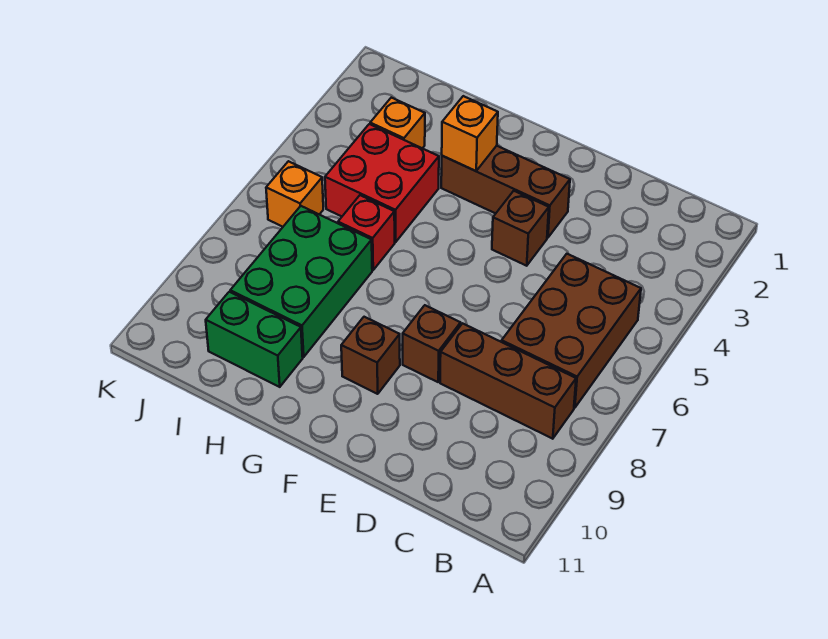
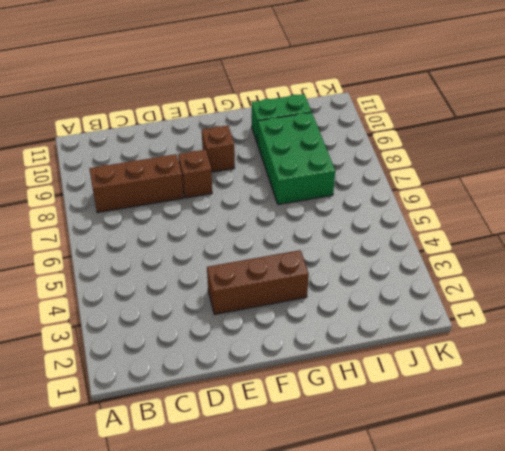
none -> brown 2x3 brick [502,254,641,408]
none -> brown 1x1 brick [492,191,549,266]
none -> red 2x2 brick [325,124,439,242]

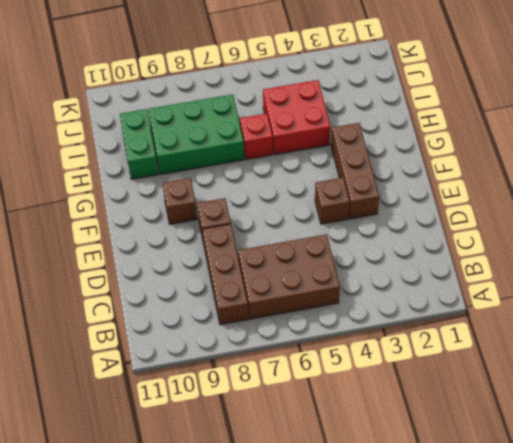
none -> orange 1x1 brick [370,98,425,148]
none -> orange 1x1 brick [266,161,323,227]
none -> orange 1x1 brick [442,96,498,171]

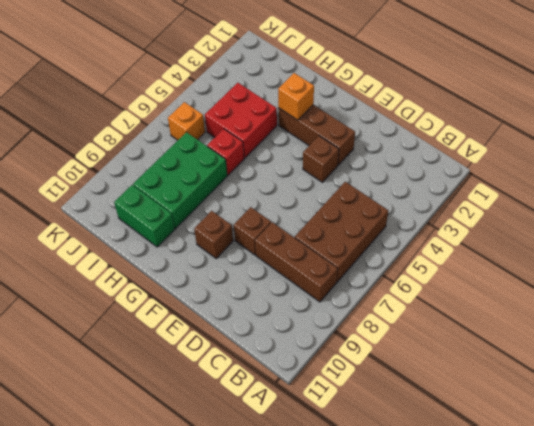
none -> orange 1x1 brick [370,98,425,148]

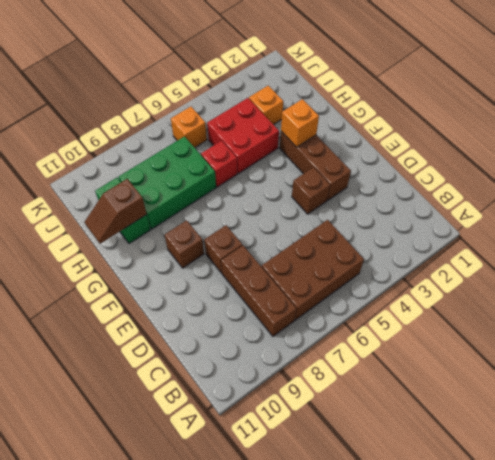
brown 1x2 slope [85,179,147,244] -> none

